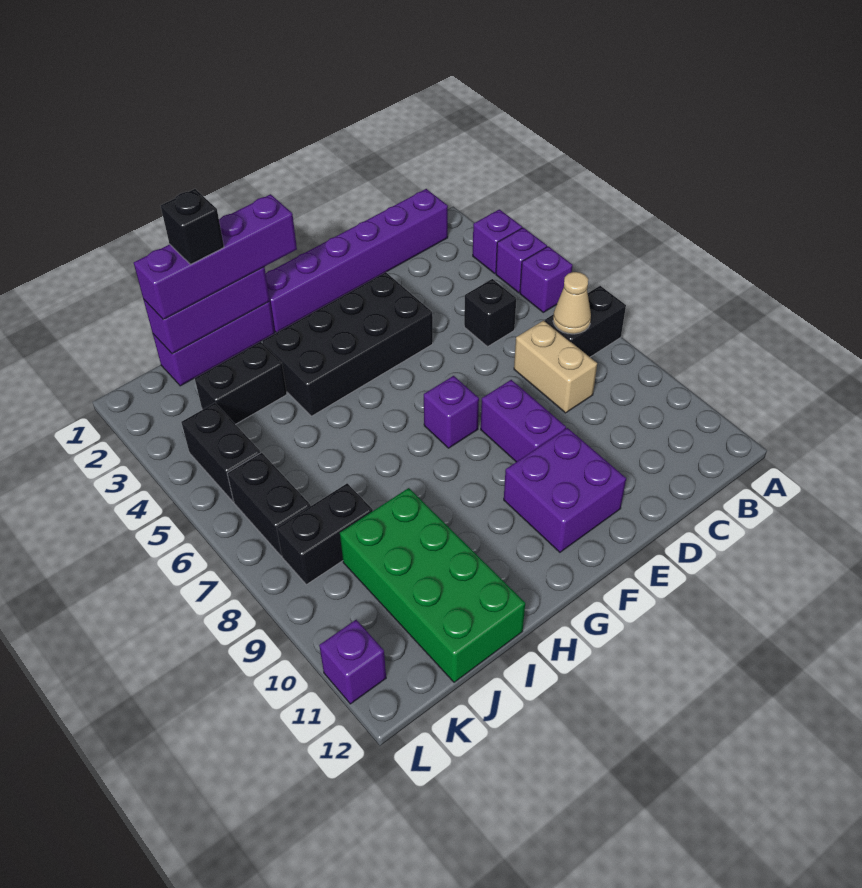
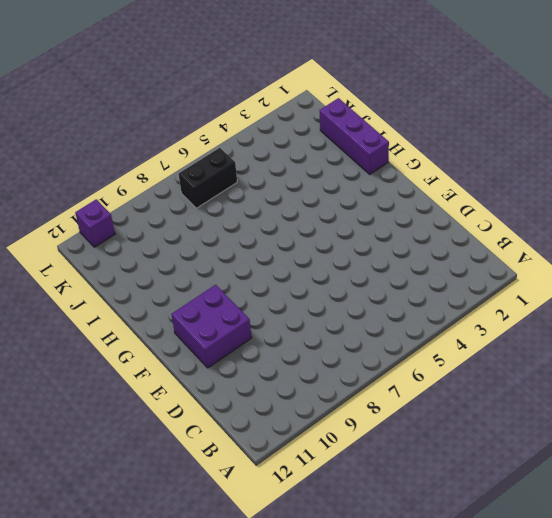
none -> purple 1x1 brick [473,209,522,273]
none -> purple 1x1 brick [496,228,547,293]
none -> purple 1x1 brick [520,246,572,312]

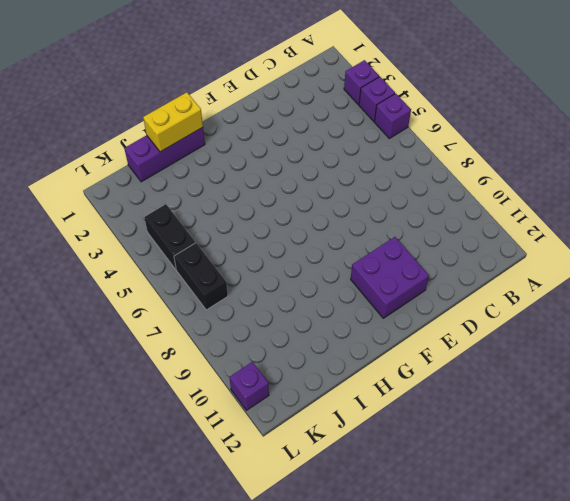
yellow 1x2 brick [143,92,203,152] -> purple 1x3 brick [144,267,270,354]
none -> black 1x2 brick [545,286,626,357]
none -> purple 1x6 brick [266,189,448,333]
none -> black 1x1 brick [464,279,516,347]

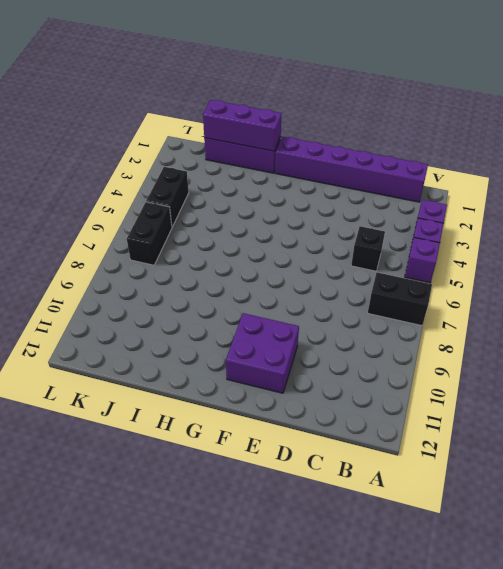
none -> tan 1x2 brick [514,320,597,413]
none -> black 2x4 brick [262,272,433,416]
none -> purple 1x2 brick [481,380,566,462]

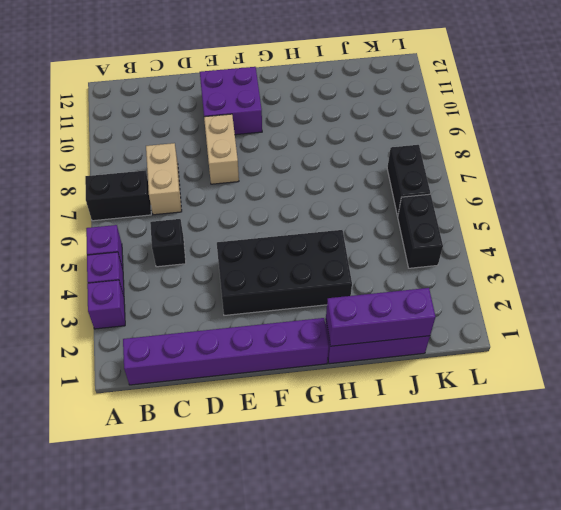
tan 1x2 brick [204,114,239,184] -> purple 1x2 brick [481,380,566,462]
none -> purple 1x1 brick [424,376,479,448]
none -> black 1x2 brick [195,342,287,424]
none -> green 2x4 brick [340,488,525,682]

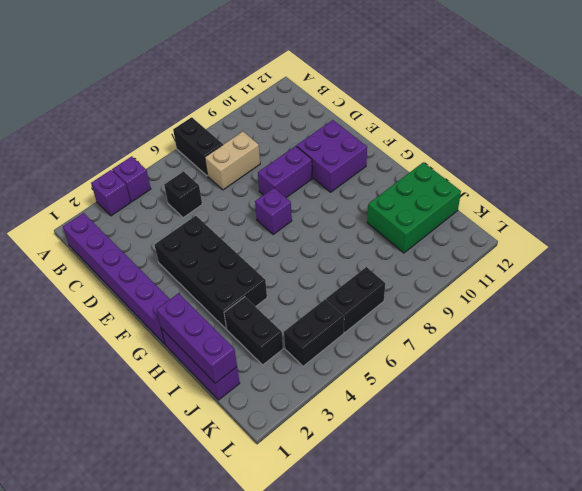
green 2x3 brick [367,162,461,253] -> green 2x4 brick [340,488,525,682]
none -> purple 1x1 brick [520,246,572,312]
none -> black 1x2 brick [277,483,373,585]
none -> purple 1x1 brick [319,620,386,704]

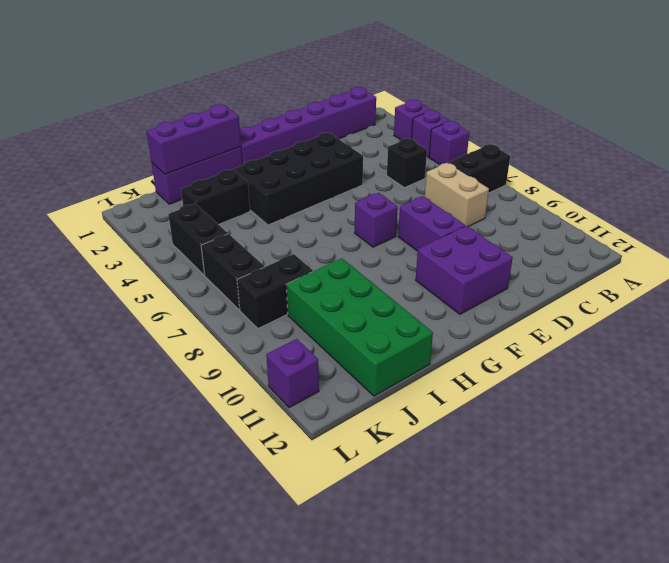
none -> tan 1x1 cone [553,272,591,334]
none -> purple 1x4 brick [134,194,297,320]
none -> black 1x1 brick [161,189,224,264]

